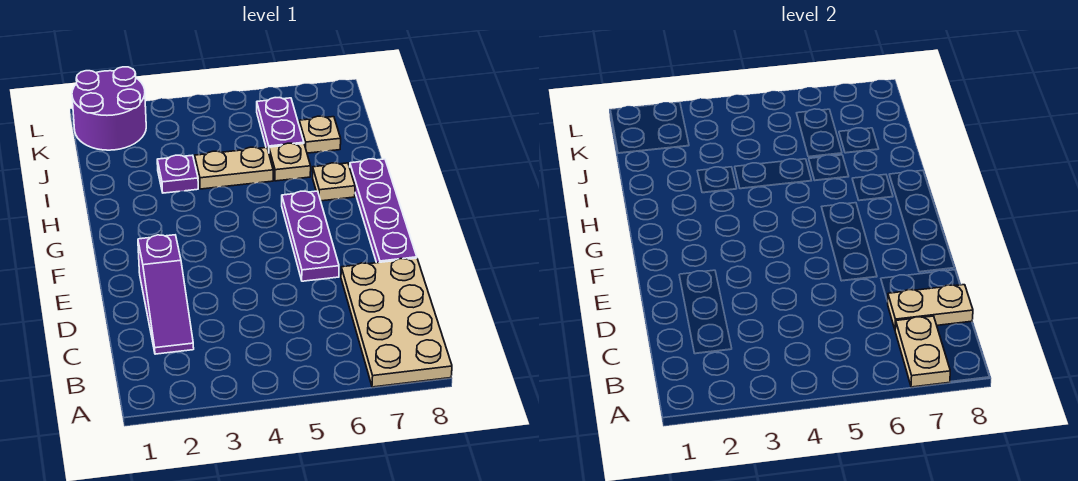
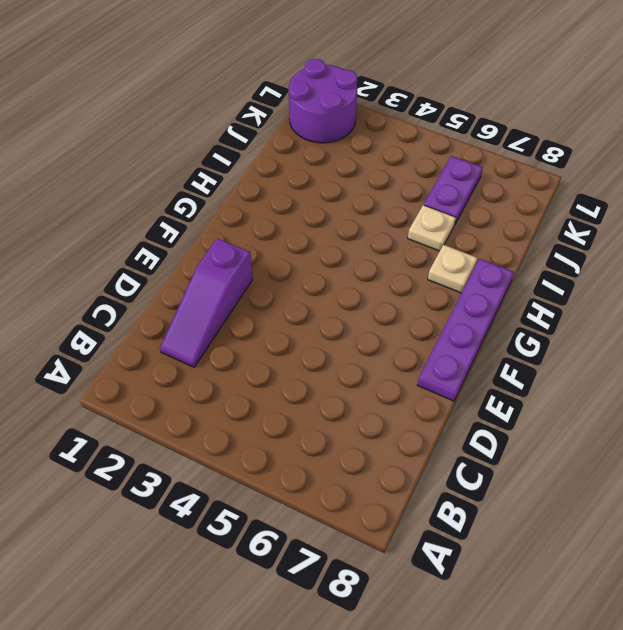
none -> tan 2x4 plate [341,258,452,387]
none -> purple 1x3 plate [282,191,339,281]
none -> purple 1x1 plate [157,155,198,193]

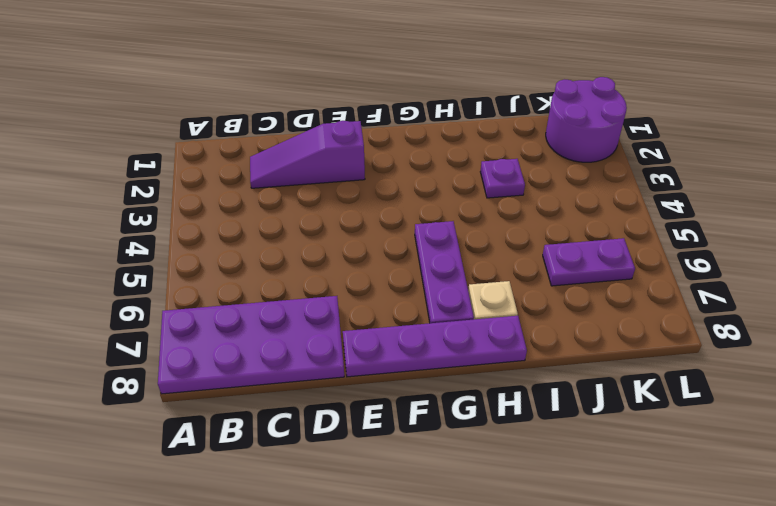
purple 2x4 plate [158,296,344,394] -> tan 2x4 plate [341,258,452,387]
purple 1x3 plate [415,221,474,323] -> purple 1x3 plate turned to [282,191,339,281]
none -> tan 1x2 plate [195,147,273,189]
none -> tan 1x1 plate [269,143,311,181]
none -> tan 1x1 plate [299,116,341,153]

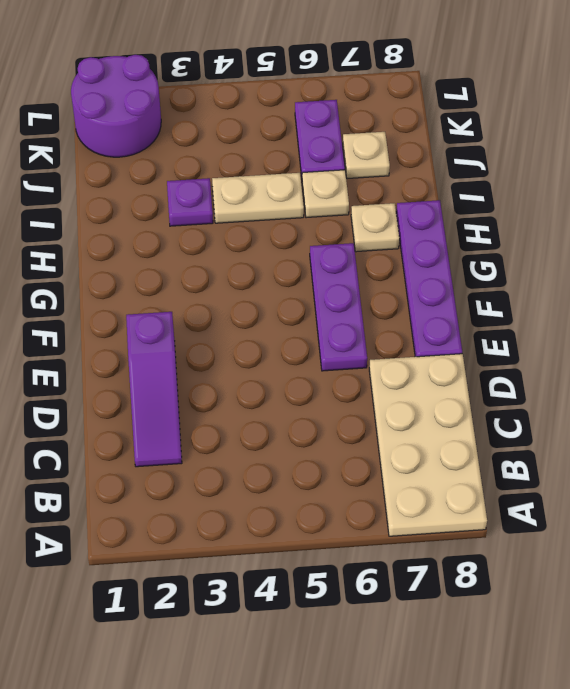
none -> tan 1x2 plate [895,316,950,387]
none -> tan 1x2 plate [887,285,973,329]

